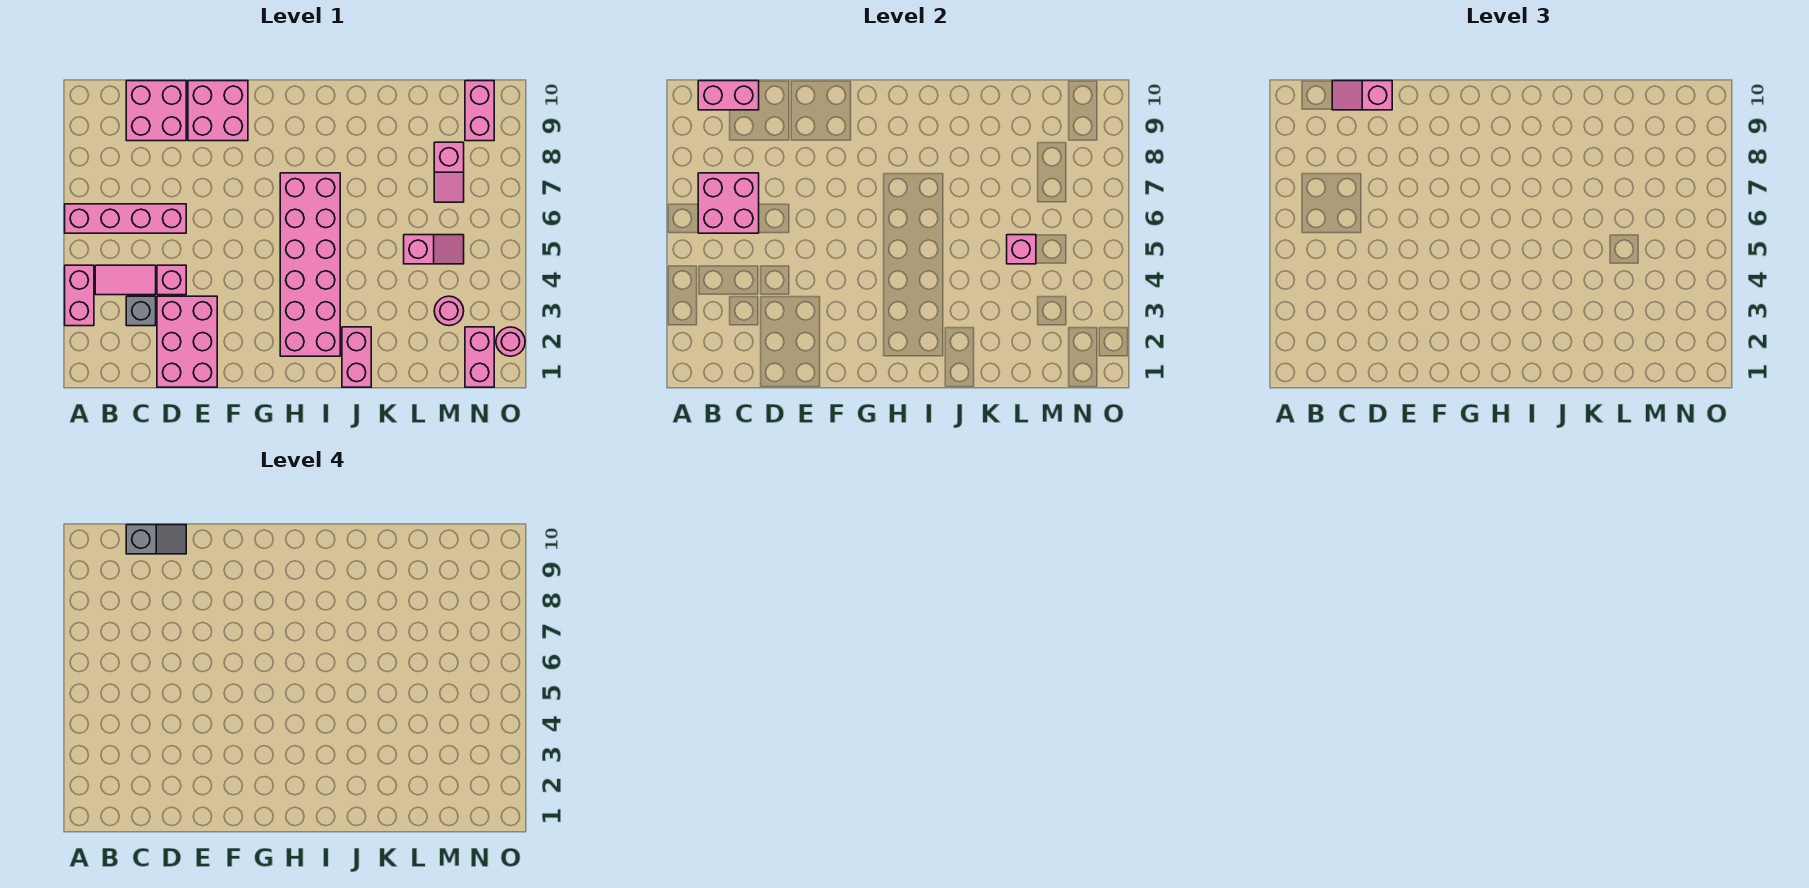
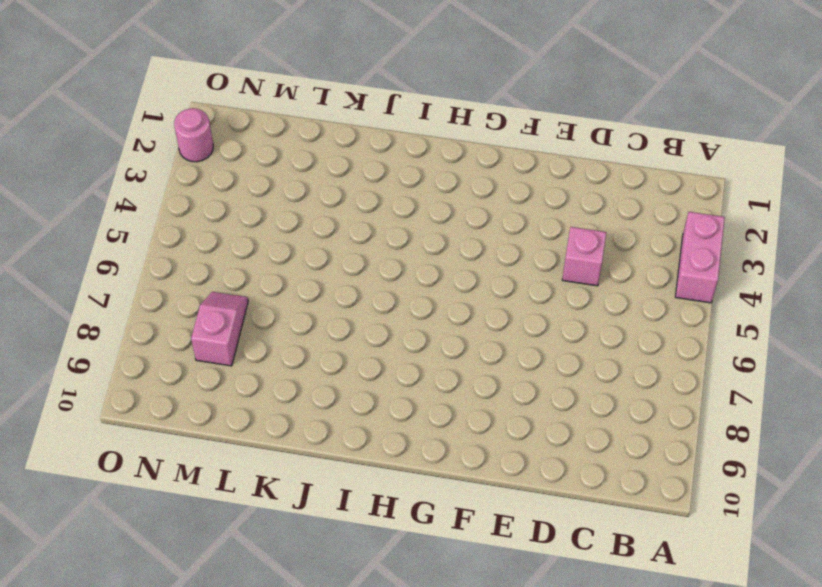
none -> pink 1x4 brick [65,204,186,233]
none -> pink 1x2 tile [95,265,156,295]
none -> grey 1x1 brick [126,296,156,326]

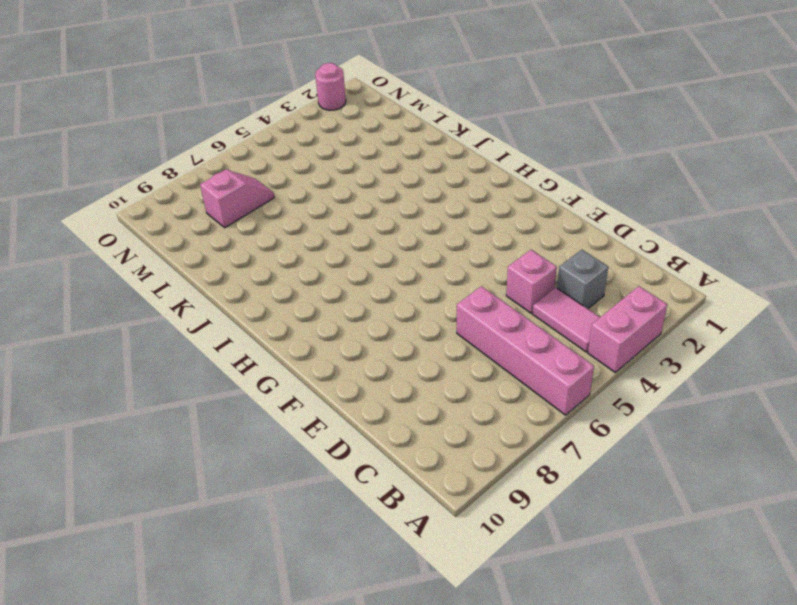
none -> pink 2x2 brick [126,81,186,141]
none -> pink 2x3 brick [157,296,217,387]
none -> pink 2x2 brick [188,81,248,141]

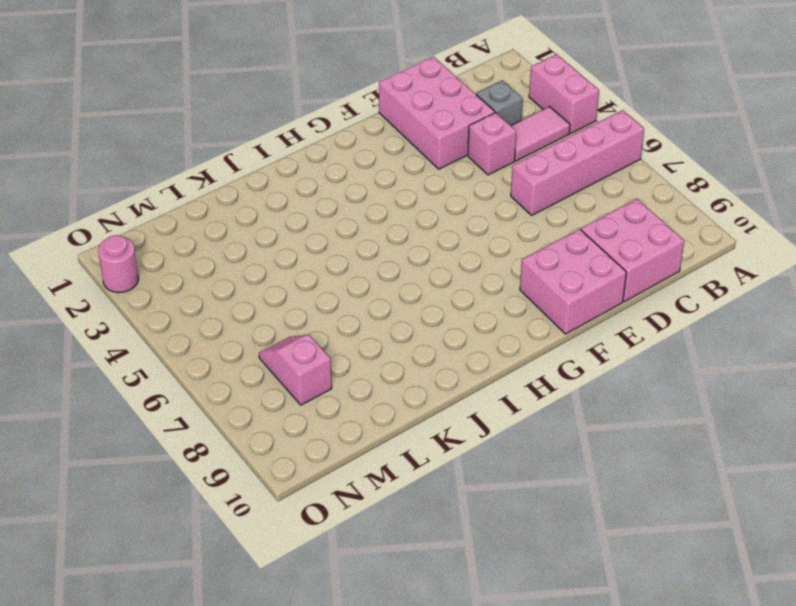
none -> pink 2x6 brick [280,173,340,356]
none -> pink 1x2 brick [342,327,371,387]
none -> pink 1x2 slope [404,235,464,264]

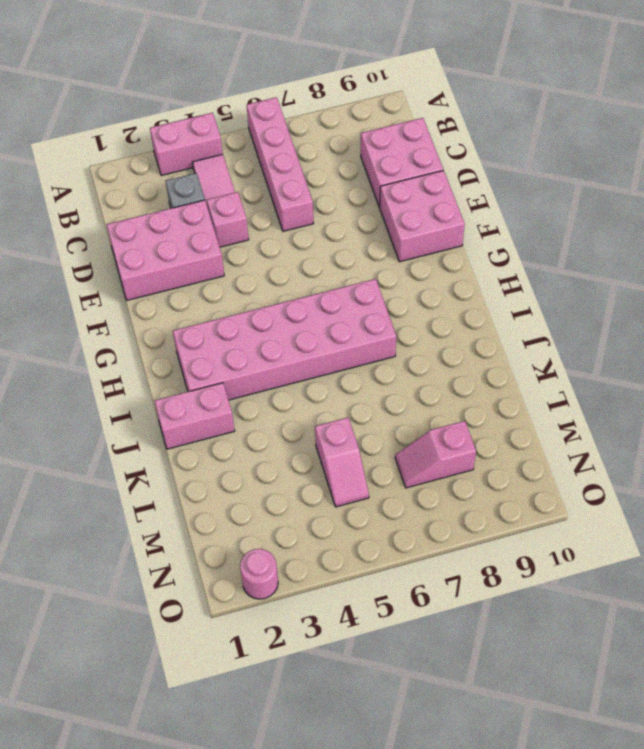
none -> pink 1x1 round brick [434,296,464,326]
none -> pink 1x2 brick [465,327,494,387]
none -> pink 1x2 brick [465,81,494,141]

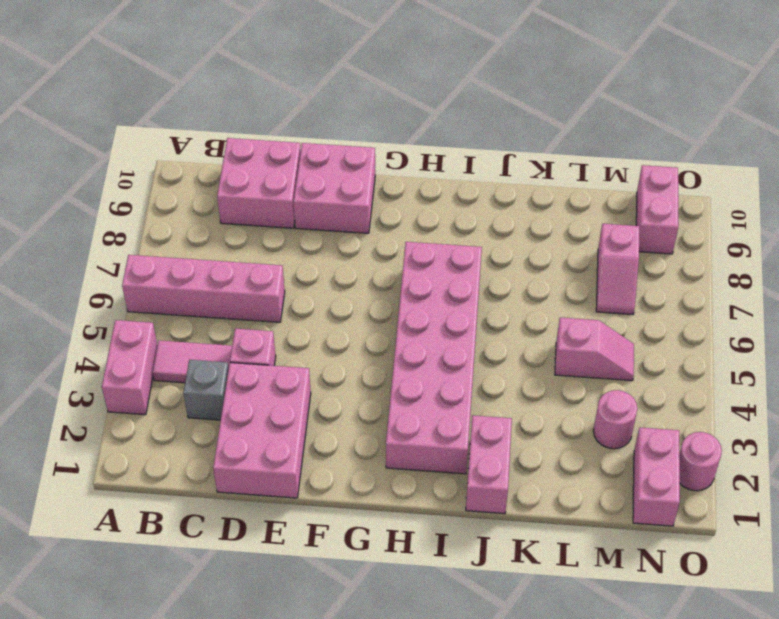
none -> pink 2x2 brick [698,173,759,233]
none -> pink 1x2 brick [698,81,759,110]
none -> pink 1x1 brick [1007,235,1036,264]

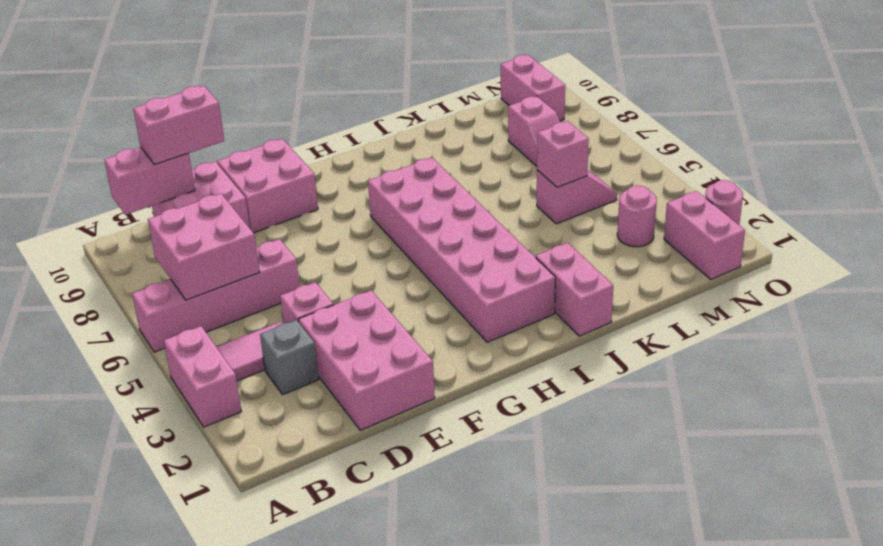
pink 1x2 brick [133,86,224,165] -> pink 1x2 slope [1332,81,1392,110]
none -> grey 1x2 slope [126,525,186,554]

